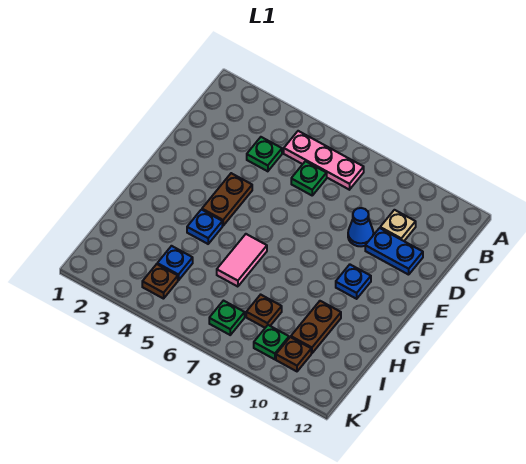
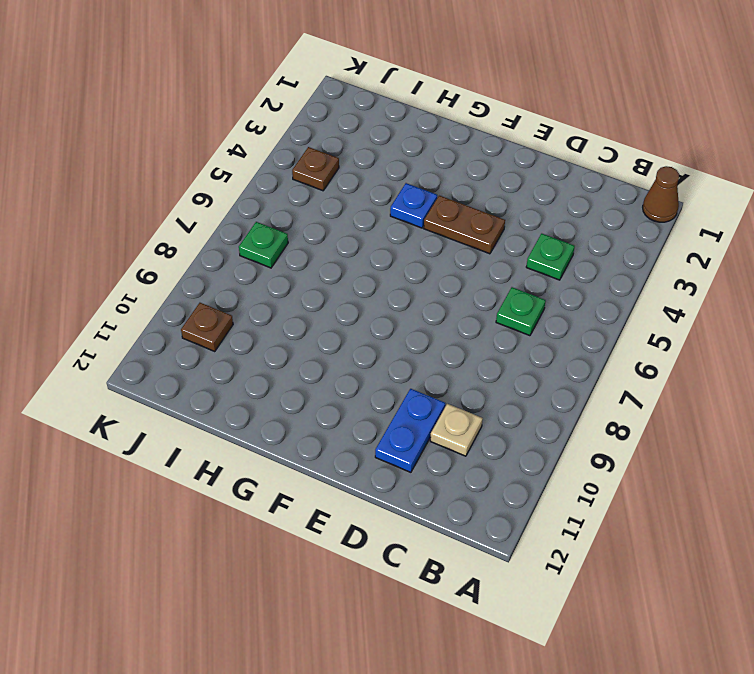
brown 1x1 cone [643,166,679,222] -> none
none -> pink 1x3 plate [284,131,364,190]
none -> blue 1x1 cone [348,208,373,246]
none -> blue 1x1 plate [336,265,371,299]

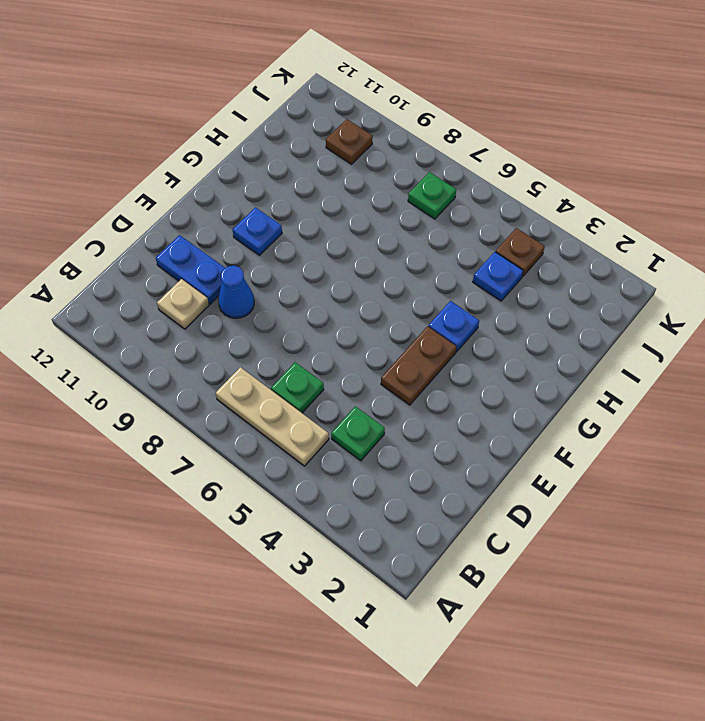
tan 1x3 plate [216,367,329,466] -> pink 1x3 plate [284,131,364,190]
none -> pink 1x2 tile [217,234,267,287]
none -> brown 1x2 plate [291,301,341,353]
none -> brown 1x1 plate [246,295,282,328]

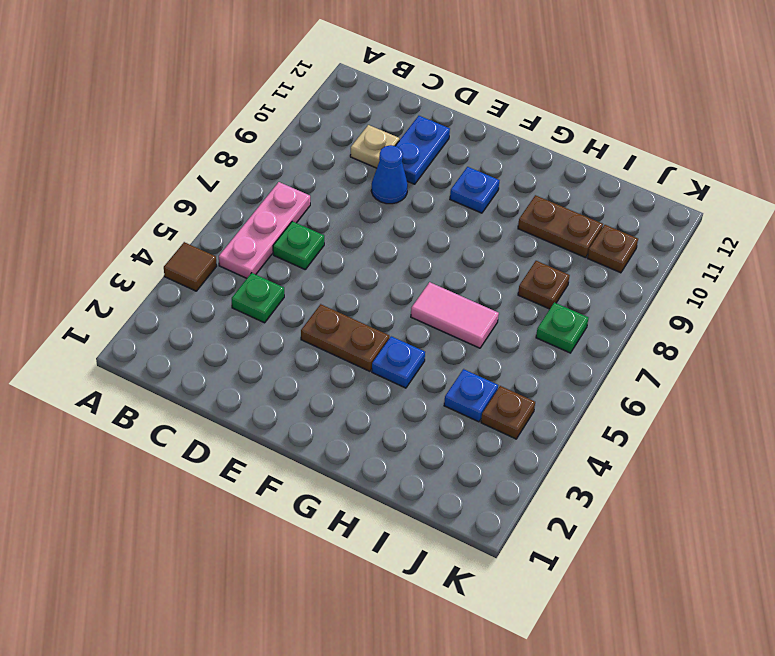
brown 1x1 tile [164,242,217,291] -> none
none -> green 1x1 plate [254,325,289,359]

